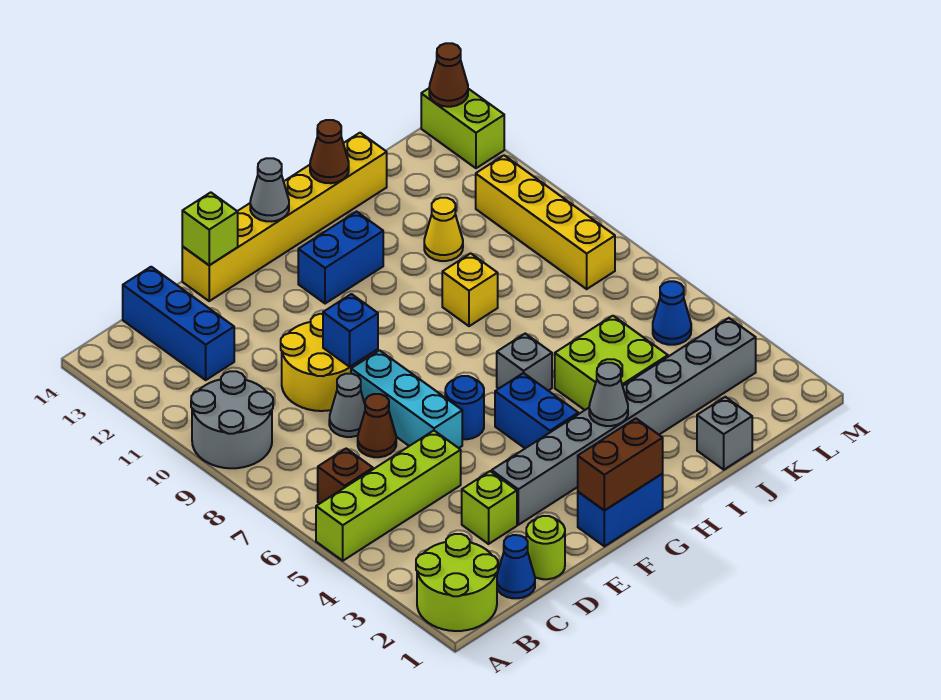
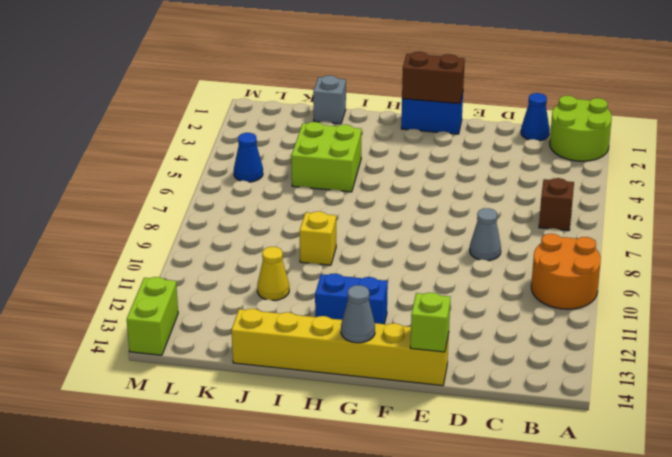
orange 2x2 round brick [531,234,601,309] -> grey 2x2 round brick [191,371,273,468]
none -> lime 1x4 brick [316,431,461,561]
none -> blue 1x3 brick [123,267,234,380]
none -> lime 1x1 round brick [526,516,565,579]
none -> lime 1x1 brick [462,471,517,544]

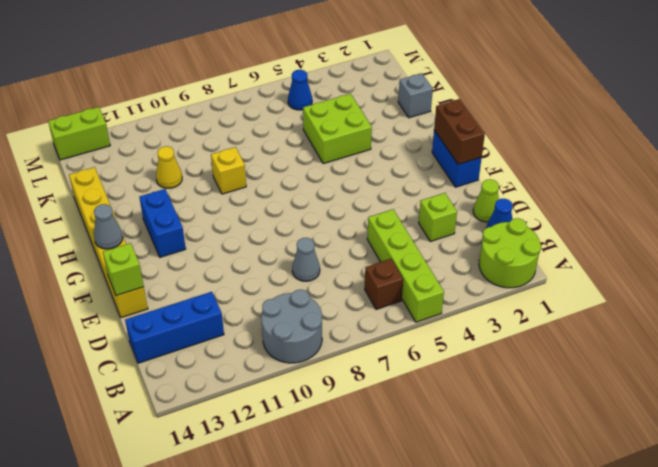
lime 1x1 cone [473,179,499,222] -> lime 1x1 round brick [526,516,565,579]
none -> brown 1x1 cone [358,394,396,457]
none -> yellow 2x2 round brick [281,314,362,411]
none -> grey 1x8 brick [492,318,756,525]
none -> cyan 1x3 brick [351,350,462,448]

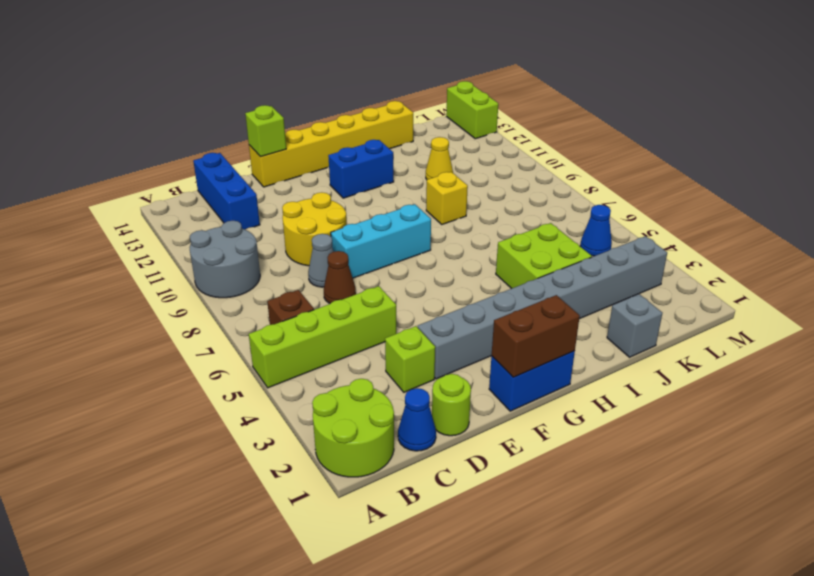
cyan 1x3 brick [331,204,431,278] -> cyan 1x3 brick turned to [351,350,462,448]
none -> blue 1x1 round brick [445,376,484,439]
none -> blue 1x2 brick [495,373,578,448]
none -> grey 1x1 brick [497,334,552,391]
none -> yellow 1x4 brick [476,155,615,289]

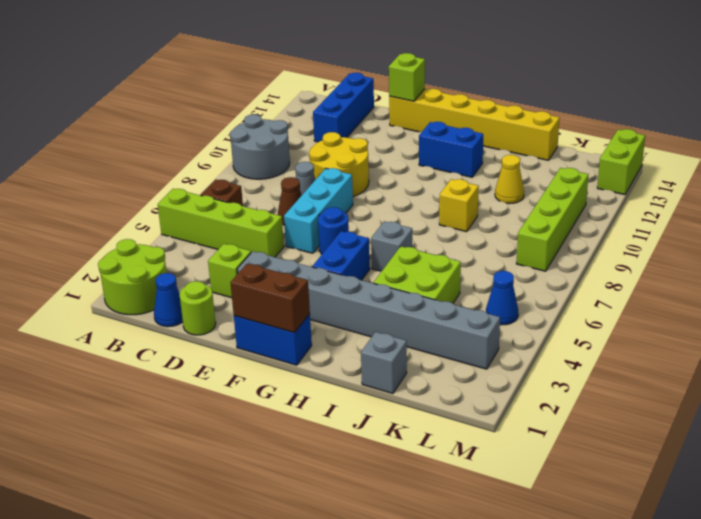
lime 1x4 brick [516,168,588,271] -> yellow 1x4 brick [476,155,615,289]
none -> blue 1x1 brick [323,294,378,367]
none -> grey 1x1 cone [250,158,289,221]
none -> grey 1x1 cone [589,363,628,426]
none -> brown 1x1 cone [310,120,349,183]

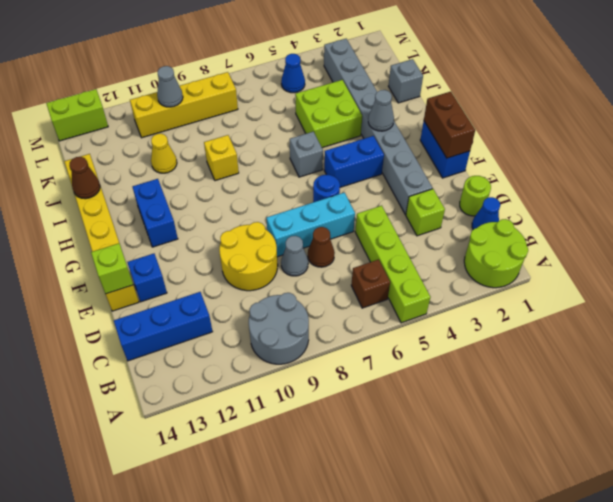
blue 1x1 brick [127,254,167,302] -> blue 1x1 brick moved to [323,294,378,367]
grey 1x1 cone [157,66,183,107] -> grey 1x1 cone moved to [250,158,289,221]
none -> brown 1x1 cone [429,43,468,107]

